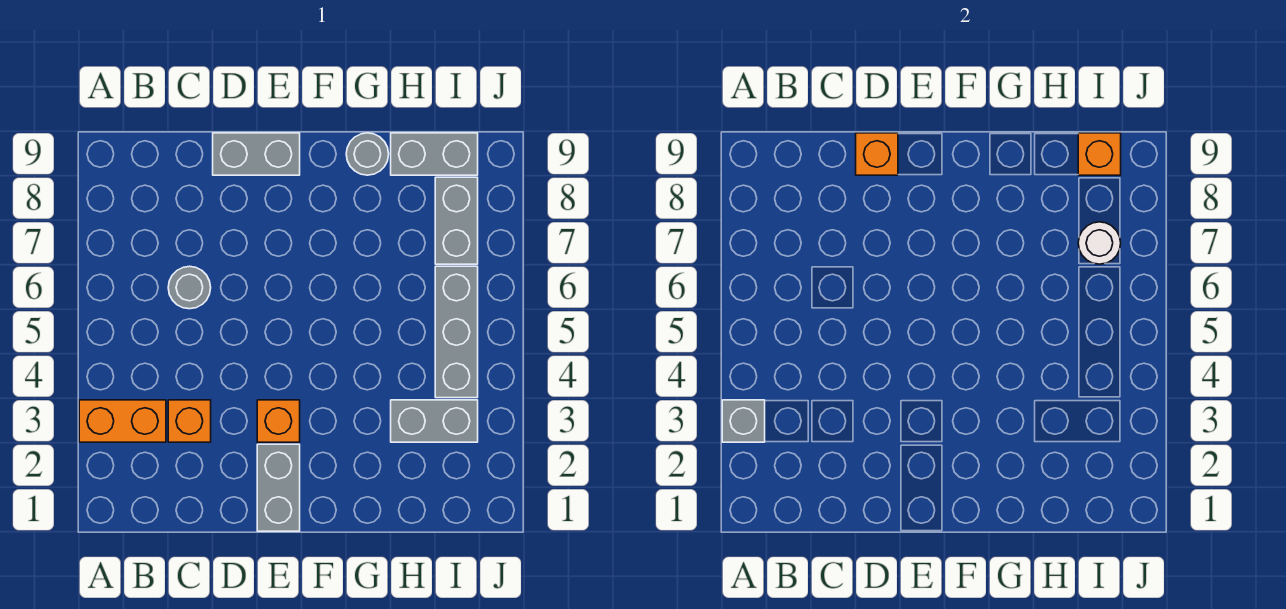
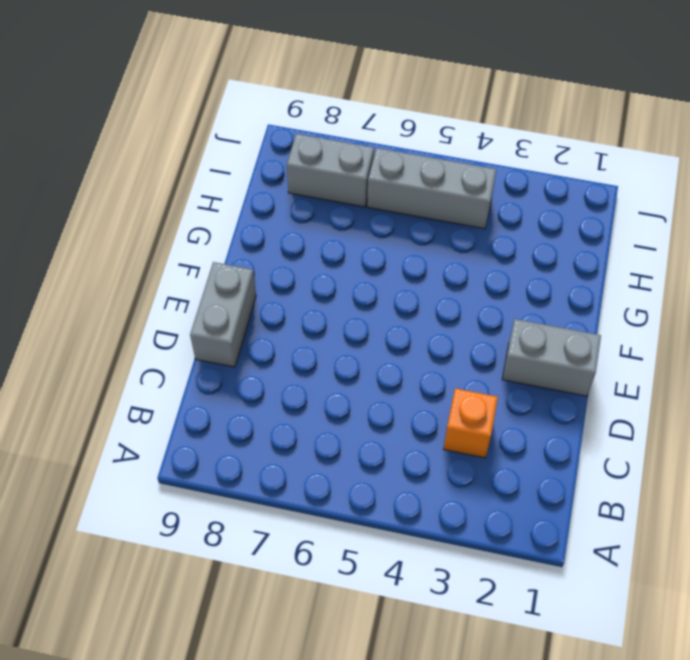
none -> orange 1x2 brick [79,400,166,442]
none -> grey 1x1 round brick [168,266,211,309]
none -> orange 1x1 brick [257,400,300,442]

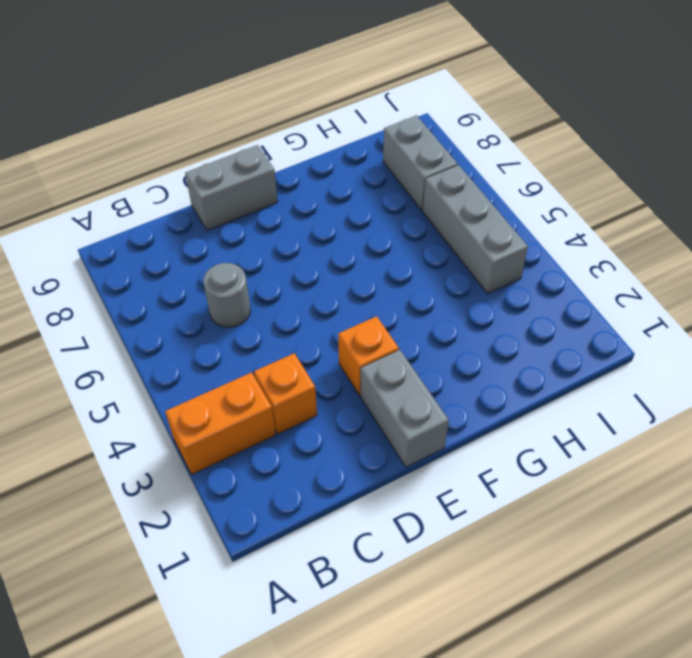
none -> grey 1x1 round brick [346,133,389,175]
none -> grey 1x2 brick [391,400,478,442]
none -> grey 1x2 brick [391,133,478,175]

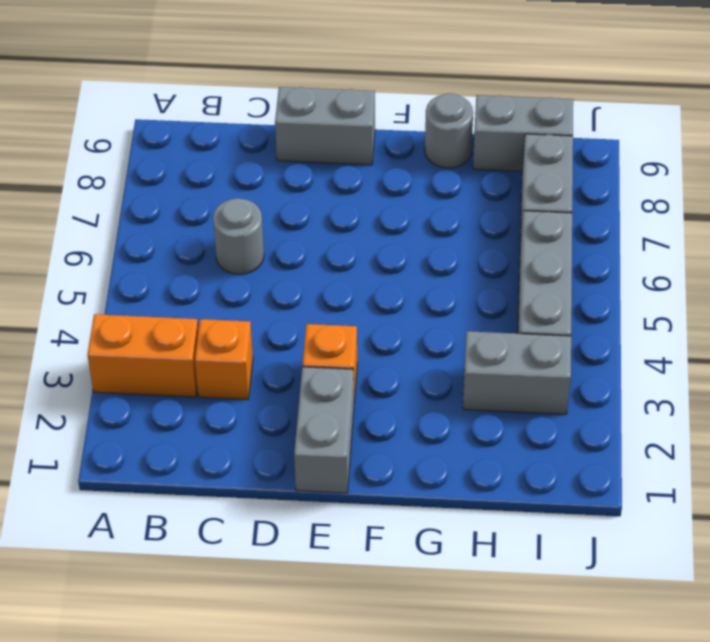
none -> grey 1x1 brick [722,400,765,442]
none -> orange 1x1 brick [856,133,898,175]
none -> white 1x1 round brick [1078,222,1121,264]

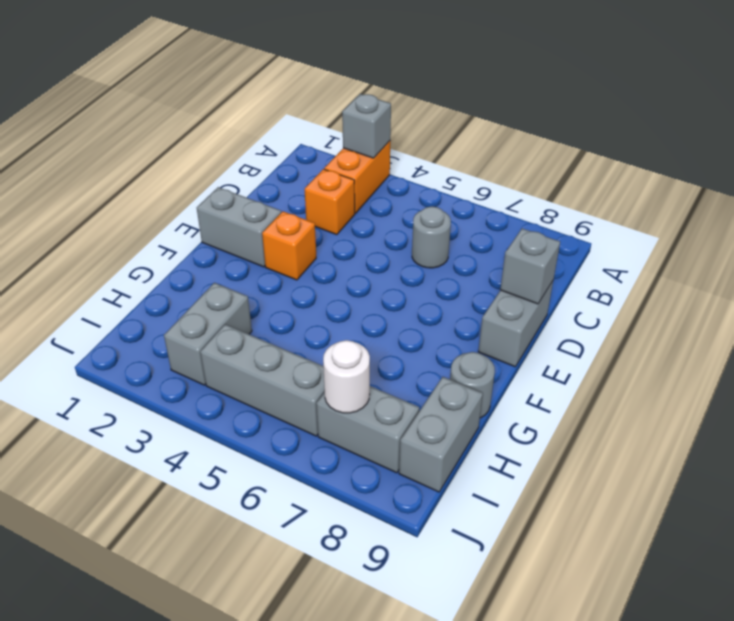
grey 1x1 brick [500,229,560,304] -> orange 1x1 brick [856,133,898,175]
none -> orange 1x1 brick [1078,133,1121,175]

